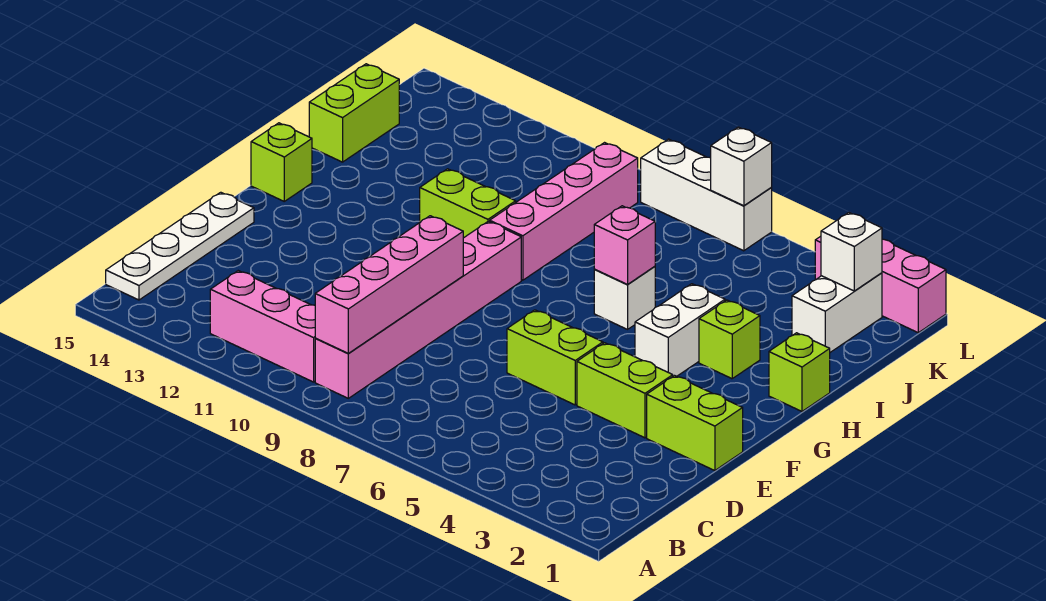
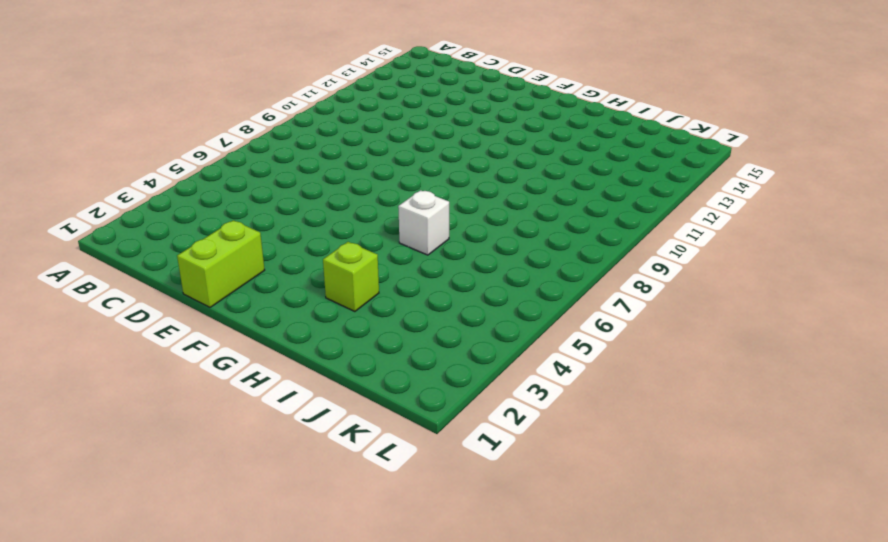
none -> pink 1x6 brick [315,221,521,398]
none -> pink 1x3 brick [210,271,316,382]
none -> white 1x4 plate [106,192,254,300]

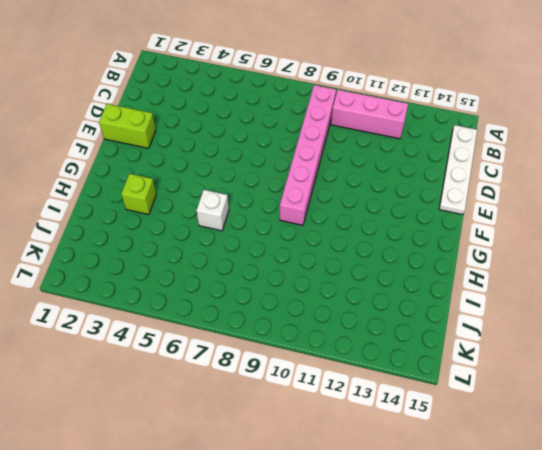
none -> lime 1x2 brick [577,343,673,438]
none -> lime 1x2 brick [507,310,603,405]
none -> white 1x2 brick [635,284,725,376]

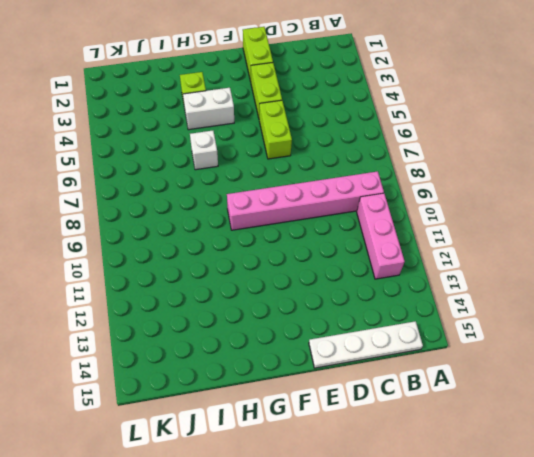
none -> lime 1x1 brick [251,123,312,201]
none -> lime 1x1 brick [769,333,830,411]
none -> pink 1x4 brick [490,143,638,280]

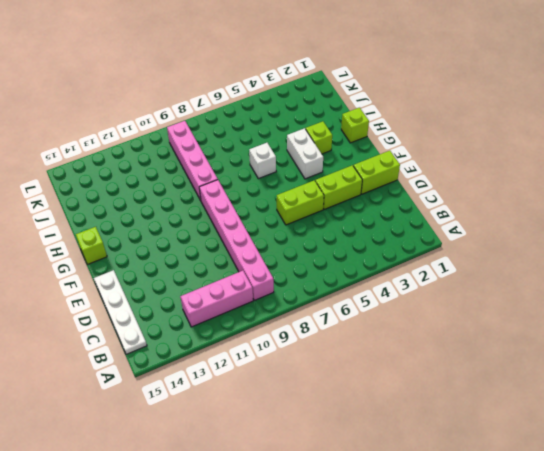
none -> lime 1x2 brick [420,169,516,238]
none -> lime 1x2 brick [309,64,399,162]
none -> white 1x2 brick [792,273,882,352]

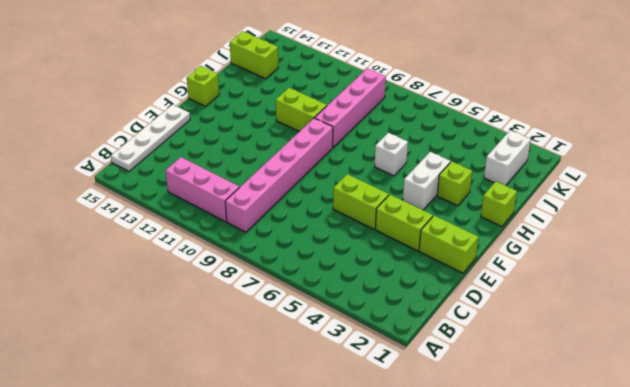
lime 1x2 brick [230,31,278,79] -> lime 1x2 brick turned to [309,64,399,162]
none -> pink 1x3 brick [815,236,946,333]
none -> white 1x3 brick [641,139,772,251]
none -> pink 1x4 brick [315,216,463,353]

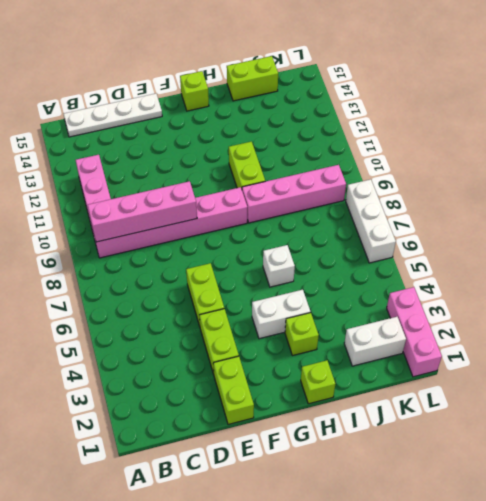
none -> pink 1x1 brick [594,206,655,284]
none -> white 1x1 brick [821,213,882,291]
none -> white 1x1 brick [711,127,772,206]

